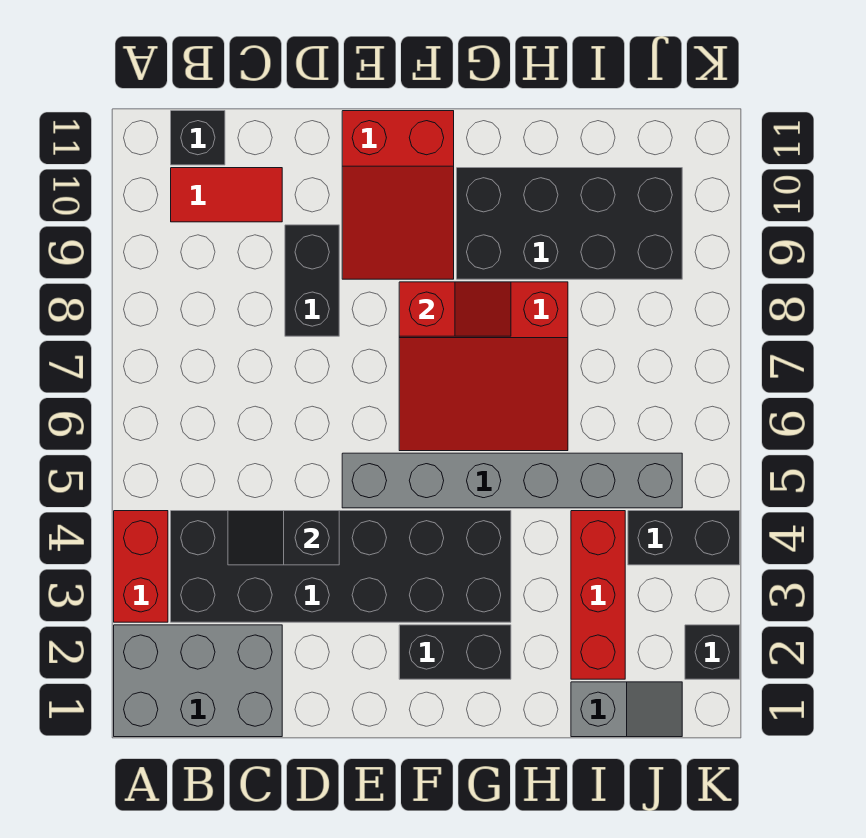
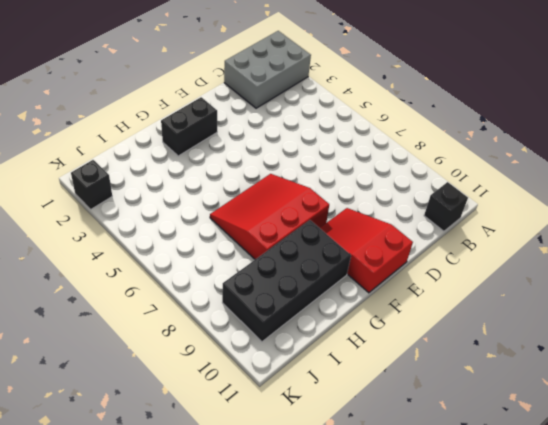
none -> red 1x2 brick [114,511,168,622]
none -> black 2x6 brick [171,511,511,622]
none -> red 1x2 tile [171,168,282,222]

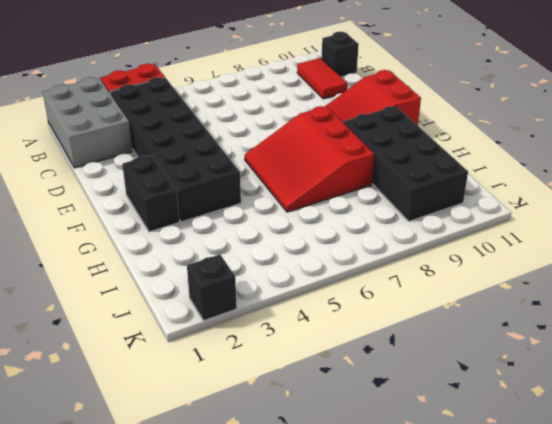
none -> black 1x2 brick [285,225,339,336]
none -> grey 1x6 brick [342,453,682,508]
none -> grey 1x2 slope [571,682,682,737]

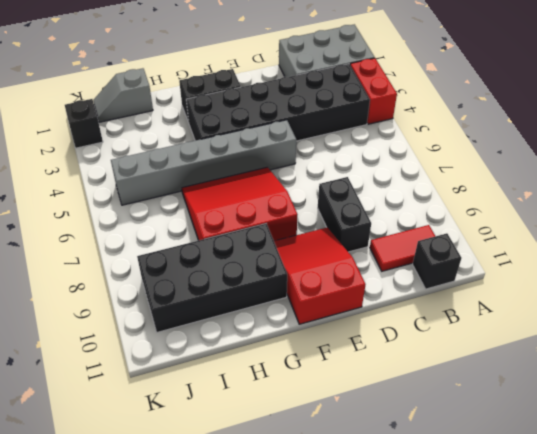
none -> red 1x3 brick [571,511,625,679]
none -> black 1x2 brick [628,511,740,565]
none -> black 1x2 slope [228,511,339,565]

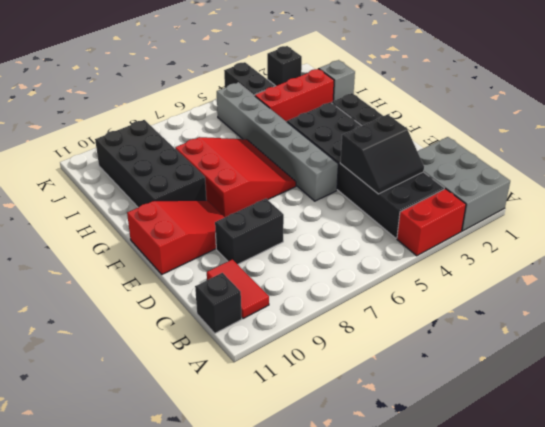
black 2x2 slope [340,115,424,194] -> black 1x2 slope [228,511,339,565]
none -> red 1x2 slope [399,282,511,336]

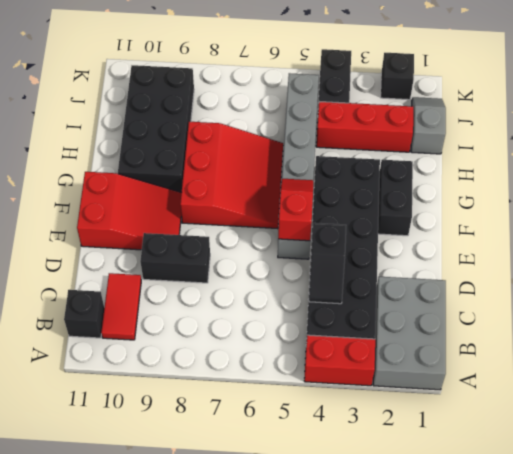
red 1x2 slope [278,179,313,241] -> red 1x2 slope moved to [399,282,511,336]

